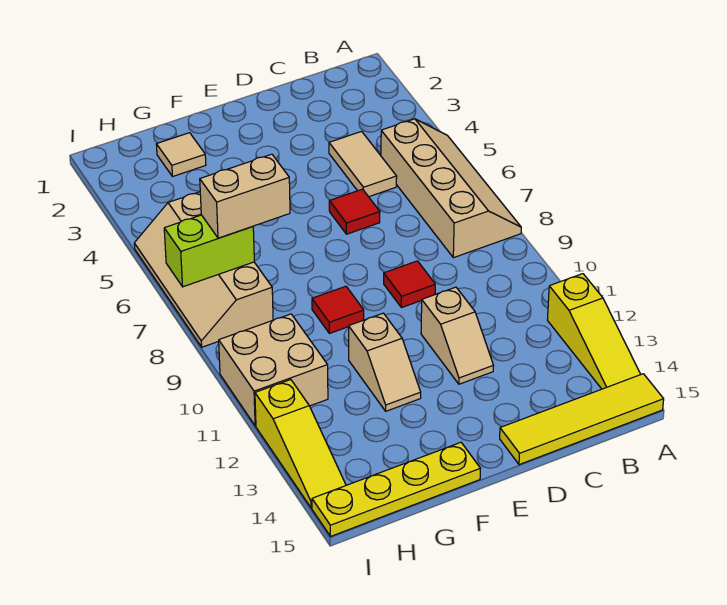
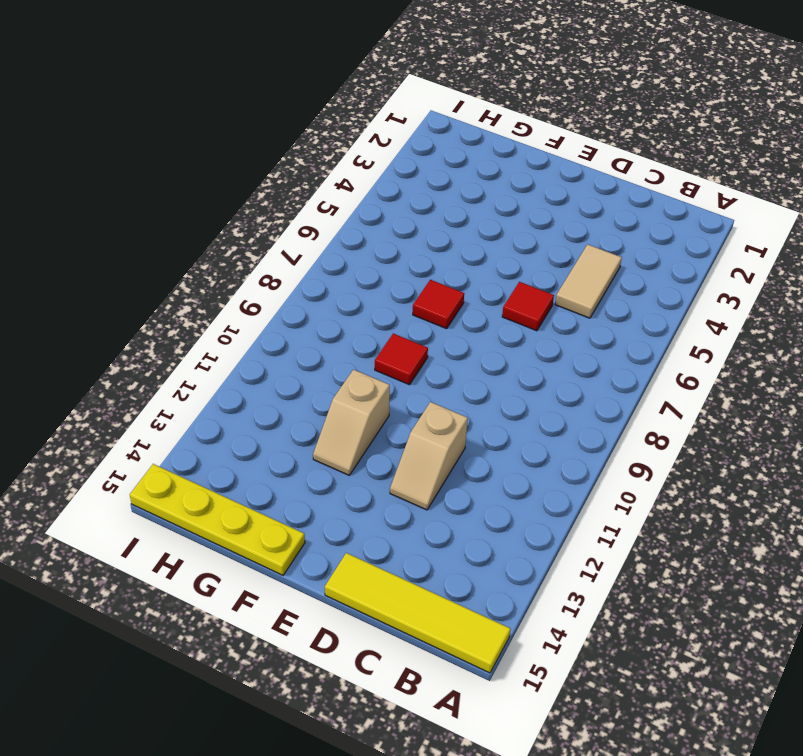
red 1x1 tile [413,280,464,329] -> red 1x1 tile moved to [384,261,435,308]
none -> tan 2x4 slope [381,119,521,258]
none -> yellow 1x3 slope [548,274,641,389]
none -> tan 1x1 tile [156,133,206,177]

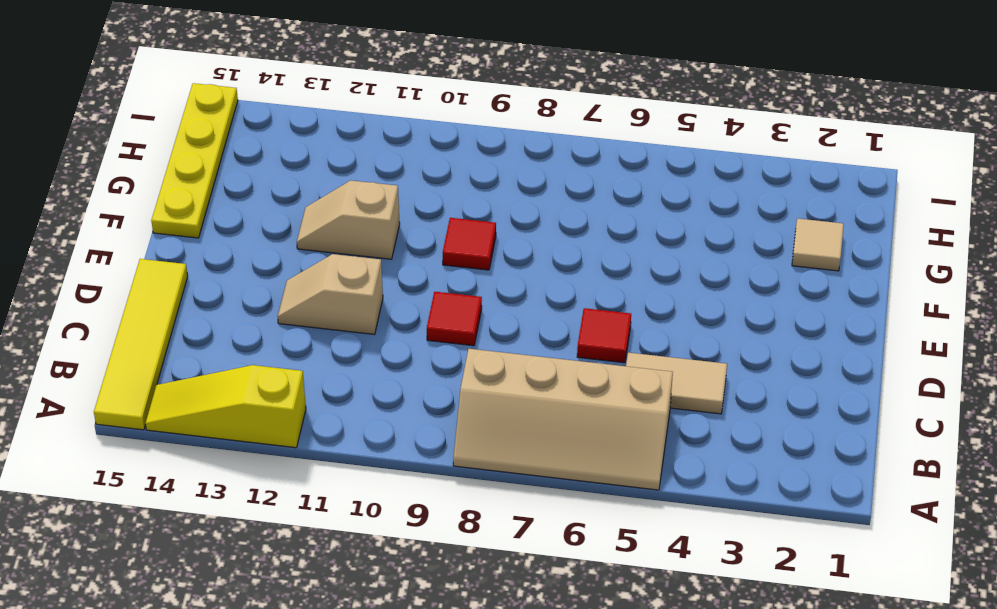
none -> tan 2x4 slope [134,192,273,347]
none -> tan 2x2 brick [219,314,328,426]
none -> yellow 1x3 slope [255,380,346,508]

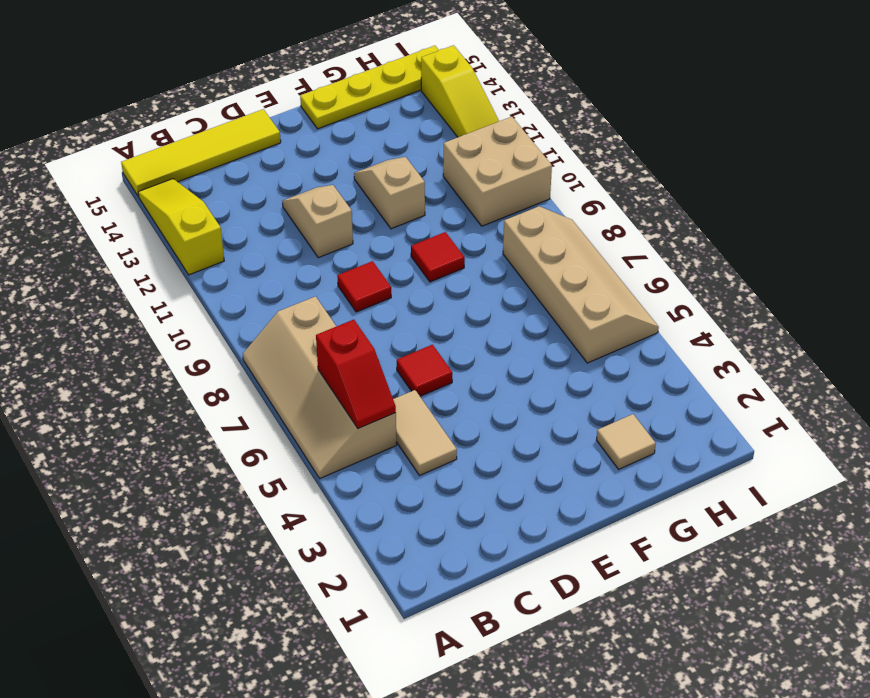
red 1x2 slope [316,320,396,429] -> none
yellow 1x3 slope [421,45,499,137] -> yellow 1x3 slope turned to [255,380,346,508]
none -> lime 1x2 brick [164,215,254,287]
none -> tan 1x2 brick [200,154,290,238]

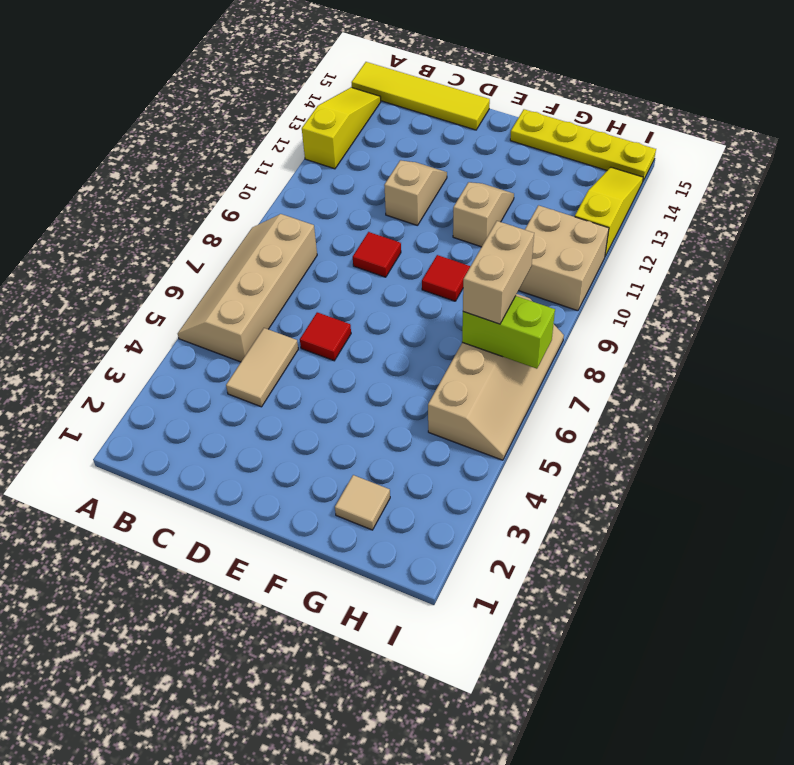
tan 1x2 brick [463,221,534,324] -> tan 1x2 brick turned to [200,154,290,238]

